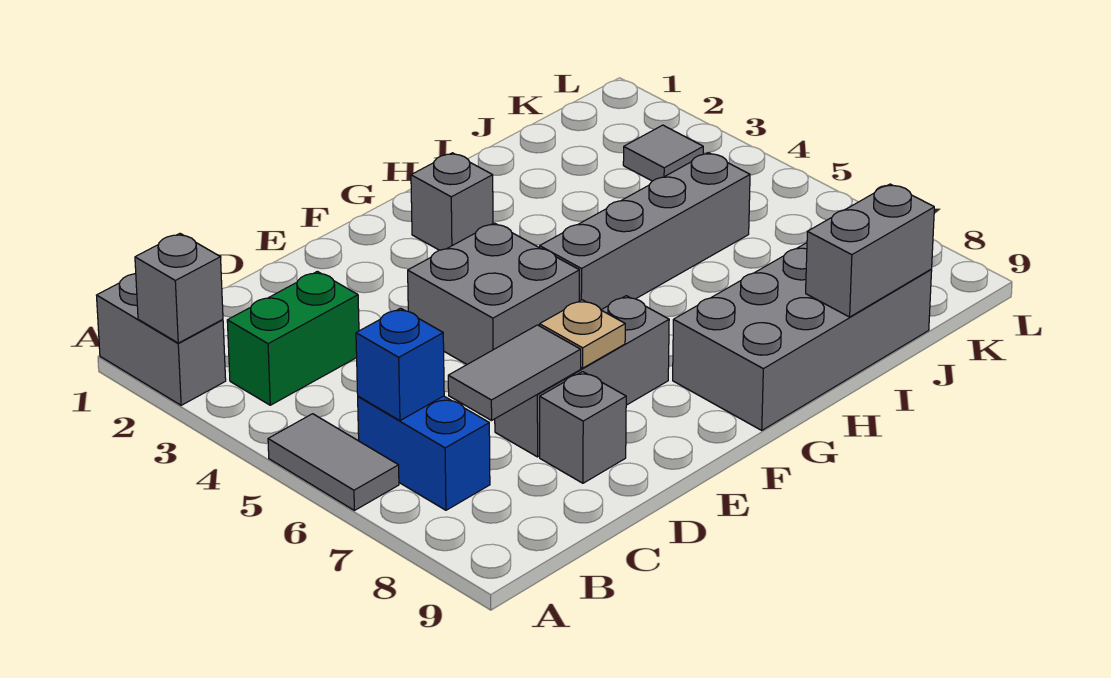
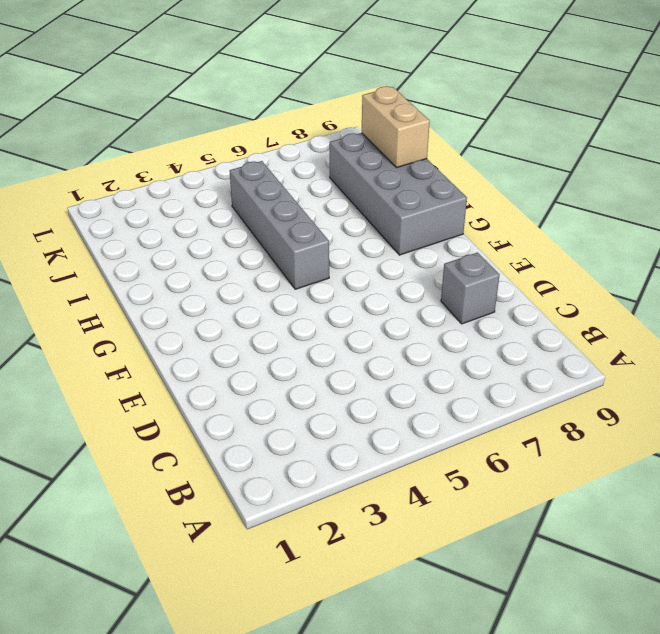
tan 1x2 brick [362,86,430,168] -> grey 1x2 brick [806,184,934,317]
none -> grey 1x2 brick [97,274,226,405]
none -> grey 1x2 tile [268,414,399,510]
none -> green 1x2 brick [227,271,359,405]

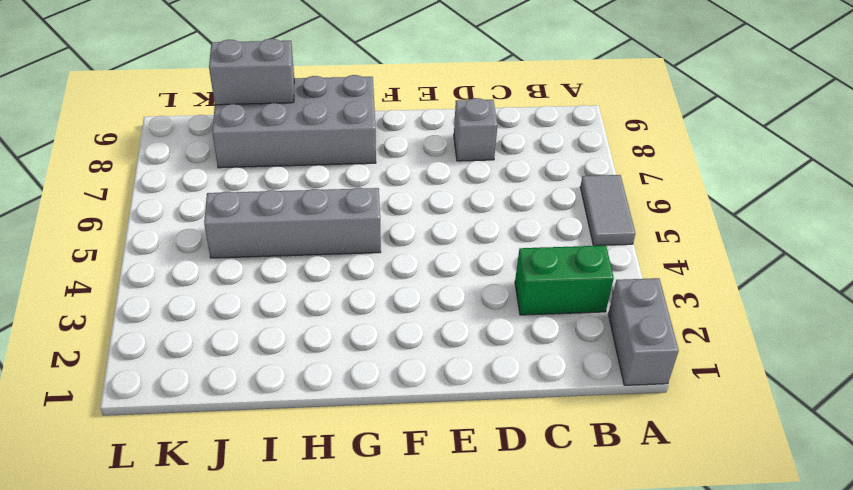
none -> blue 1x2 brick [358,396,490,510]
none -> grey 1x3 brick [495,296,669,457]
none -> grey 2x2 brick [408,223,579,364]

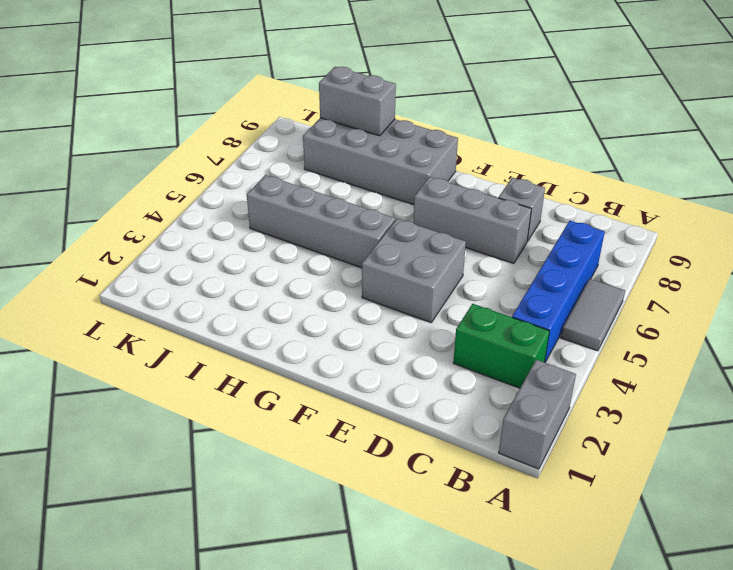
blue 1x4 brick [512,221,605,362] -> blue 1x2 brick [358,396,490,510]
none -> grey 1x1 brick [411,153,493,250]
none -> grey 1x1 tile [623,125,703,181]
none -> grey 1x1 brick [135,234,223,343]

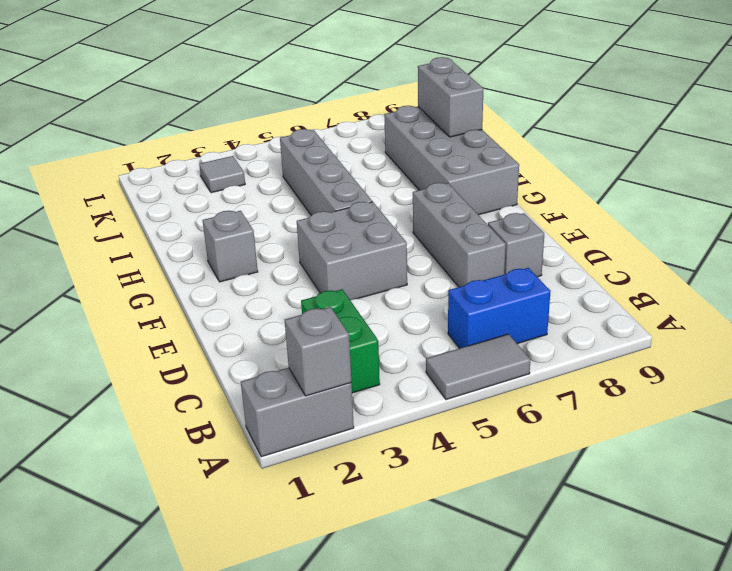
none -> blue 1x1 brick [356,308,444,421]
none -> grey 1x2 tile [448,325,581,420]
none -> tan 1x1 plate [540,300,625,368]

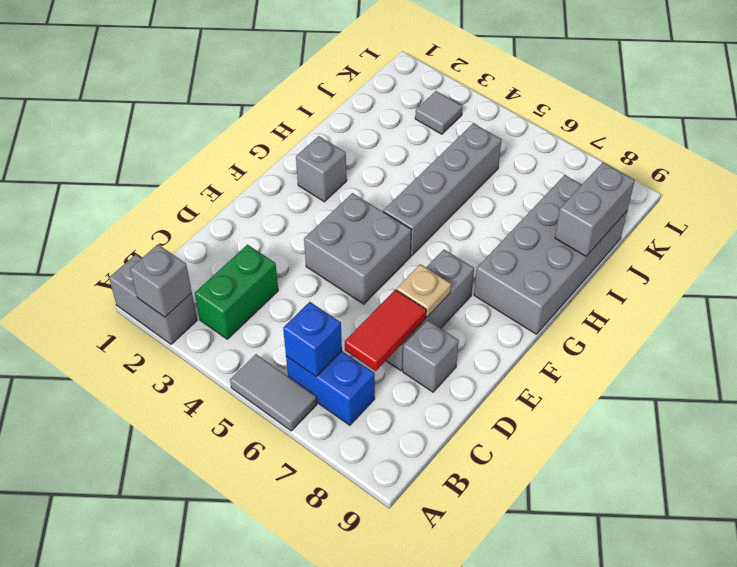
red 1x2 tile [345,290,426,371] -> grey 1x2 tile [448,325,581,420]

